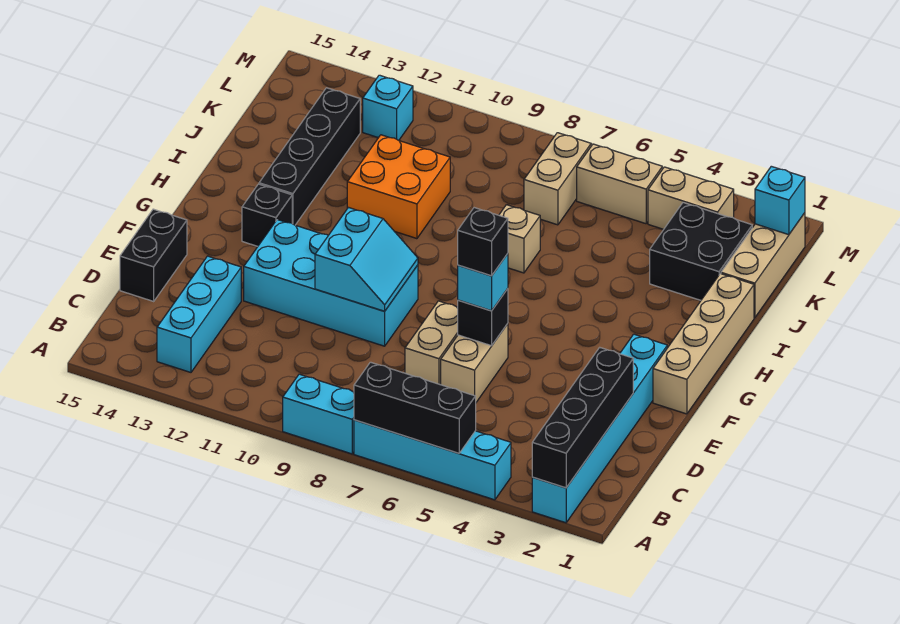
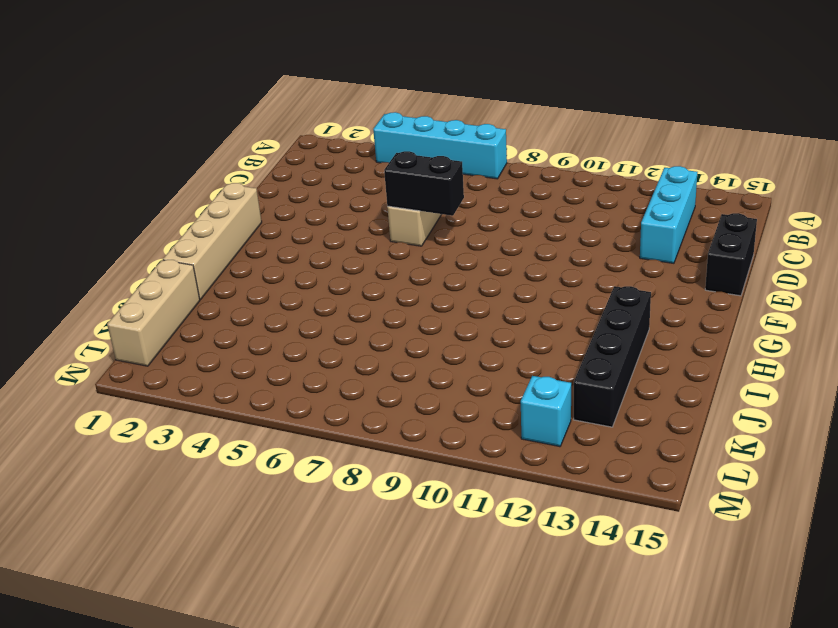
black 1x2 brick [384,151,464,216] -> black 1x1 brick [458,289,508,346]
none -> cyan 1x6 brick [532,334,667,523]
none -> cyan 1x2 brick [283,374,354,454]
none -> tan 1x2 brick [405,301,458,385]

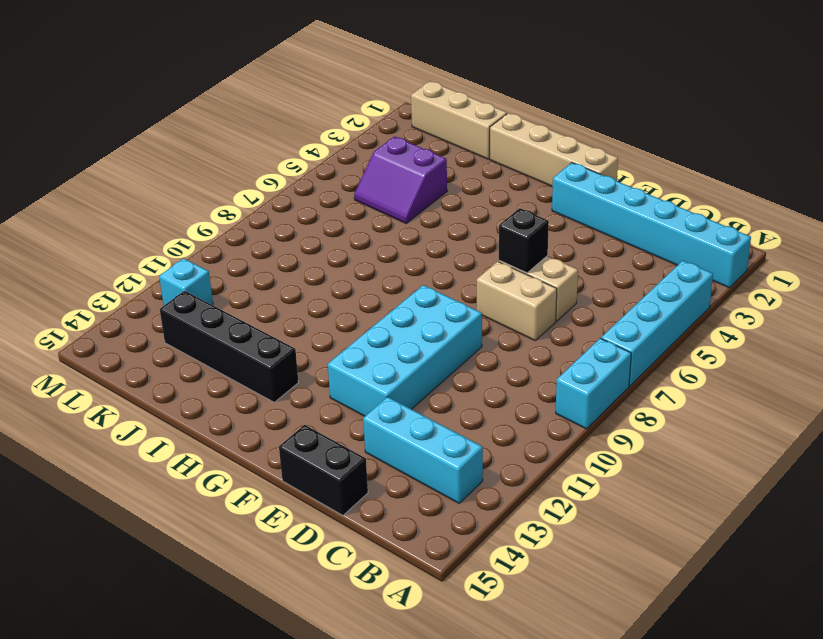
purple 2x2 slope [354,136,447,223] -> none
none -> black 1x1 brick [242,184,292,246]
none -> tan 1x1 brick [499,205,540,273]
none -> orange 2x2 brick [347,135,450,239]

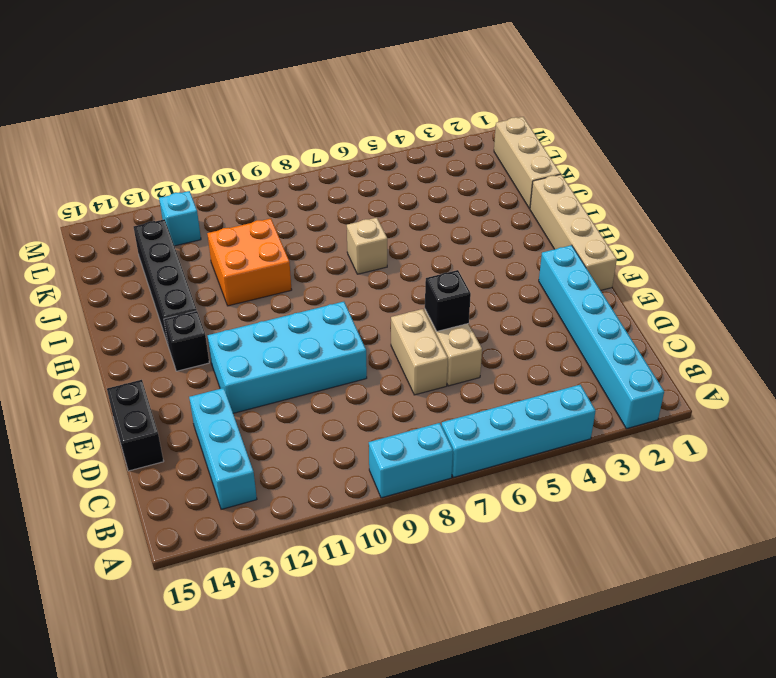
none -> black 2x2 brick [650,203,752,300]
none -> tan 1x2 brick [524,133,591,225]
none -> tan 1x2 brick [648,167,734,229]

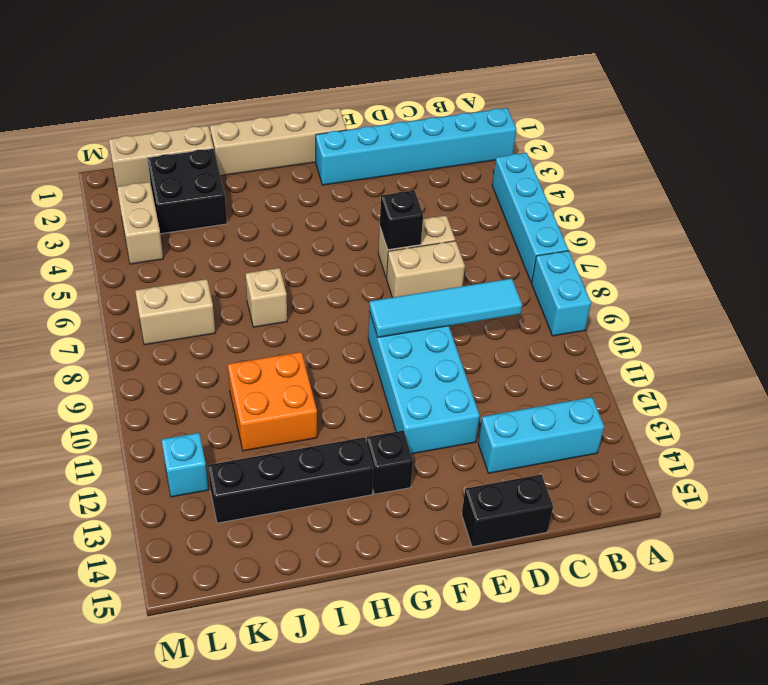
cyan 1x4 tile [369,279,522,337] -> cyan 2x2 slope [315,208,418,311]
none -> tan 1x2 brick [577,144,662,224]
none -> black 1x4 brick [532,347,633,488]
none -> black 1x3 brick [354,362,476,453]

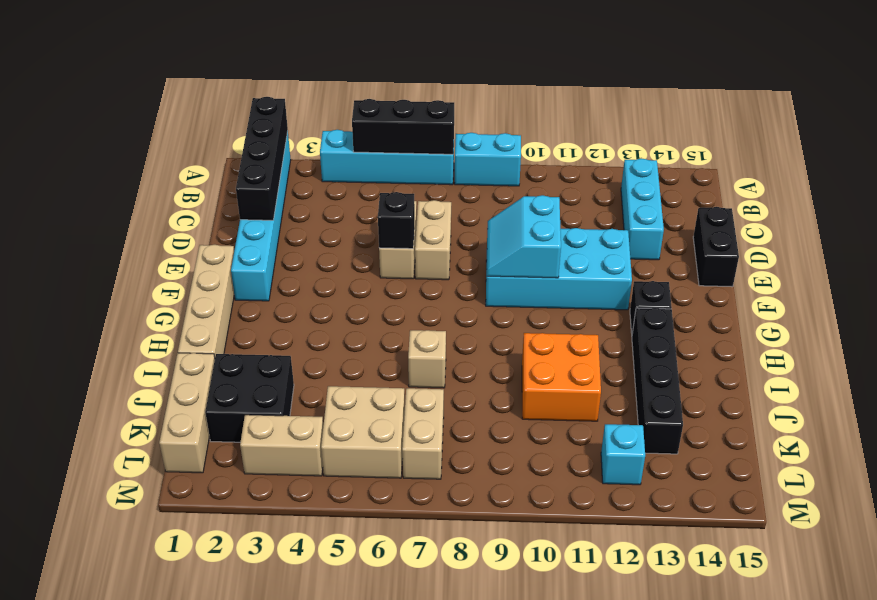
tan 2x2 brick [321,386,405,478] -> tan 1x2 brick [577,144,662,224]
none -> cyan 1x1 brick [755,166,805,235]
none -> cyan 1x1 brick [458,254,508,311]
none -> black 1x1 brick [458,208,508,276]

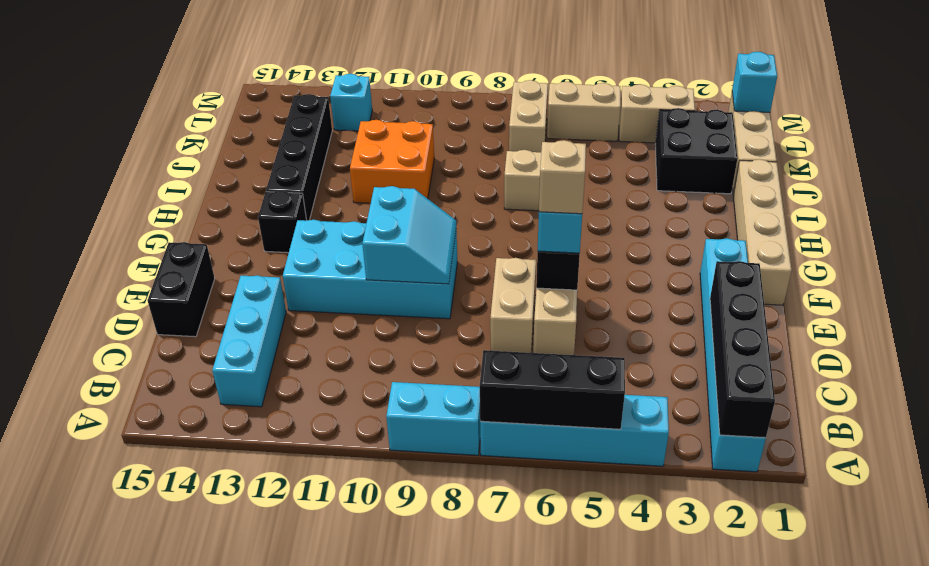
tan 1x1 brick [539,140,586,214] -> black 1x1 brick [458,208,508,276]

